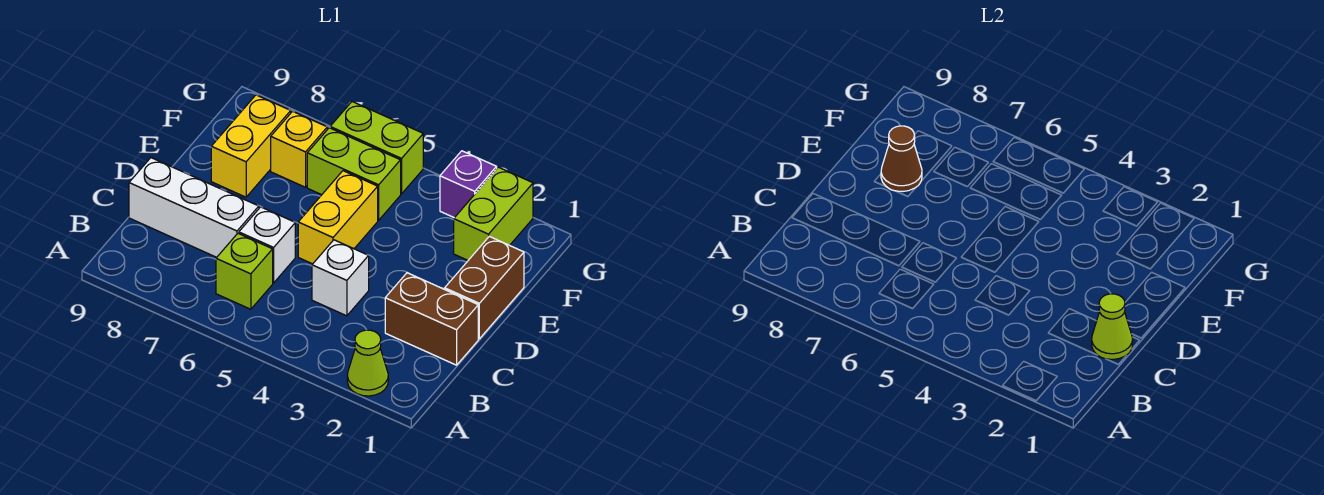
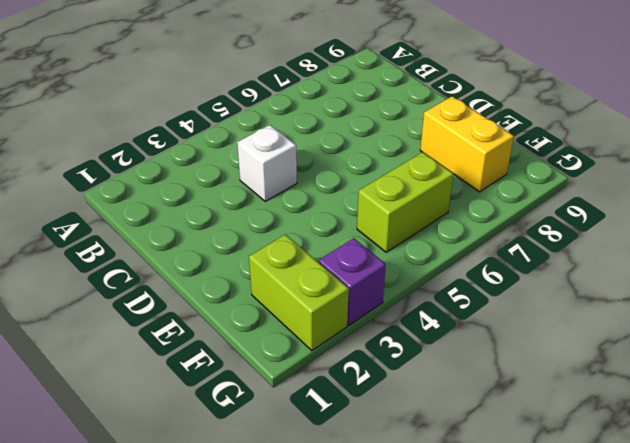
none -> lime 1x1 cone [347,330,388,396]
none -> lime 1x1 brick [216,234,273,309]
none -> brown 1x2 brick [385,273,478,365]

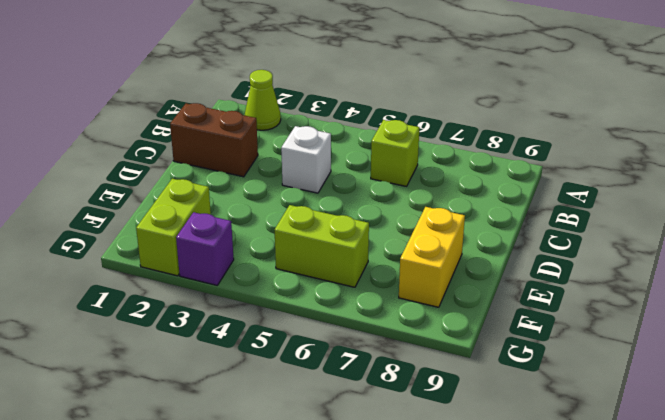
none -> white 1x1 brick [239,207,295,283]
none -> white 1x3 brick [129,158,259,257]
none -> brown 1x2 brick [445,236,524,339]

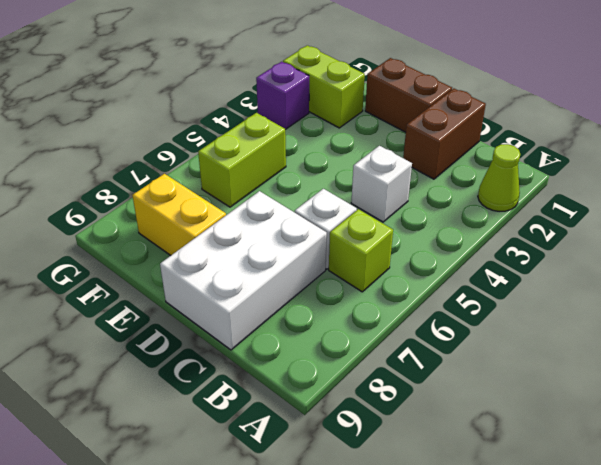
white 2x3 brick [160,191,327,350] -> white 1x3 brick [129,158,259,257]
none -> yellow 1x2 brick [298,171,378,264]
none -> yellow 1x1 brick [271,111,327,187]
none -> lime 1x2 brick [330,102,423,194]

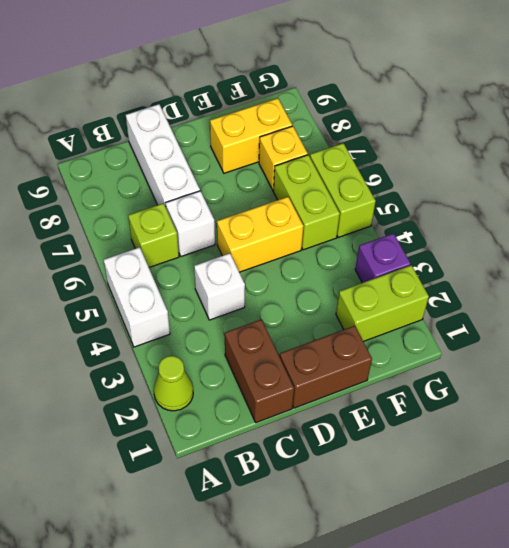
white 1x2 brick [104,247,170,347] -> none
none -> lime 1x1 cone [1092,294,1133,359]
none -> brown 1x1 cone [881,126,922,191]

